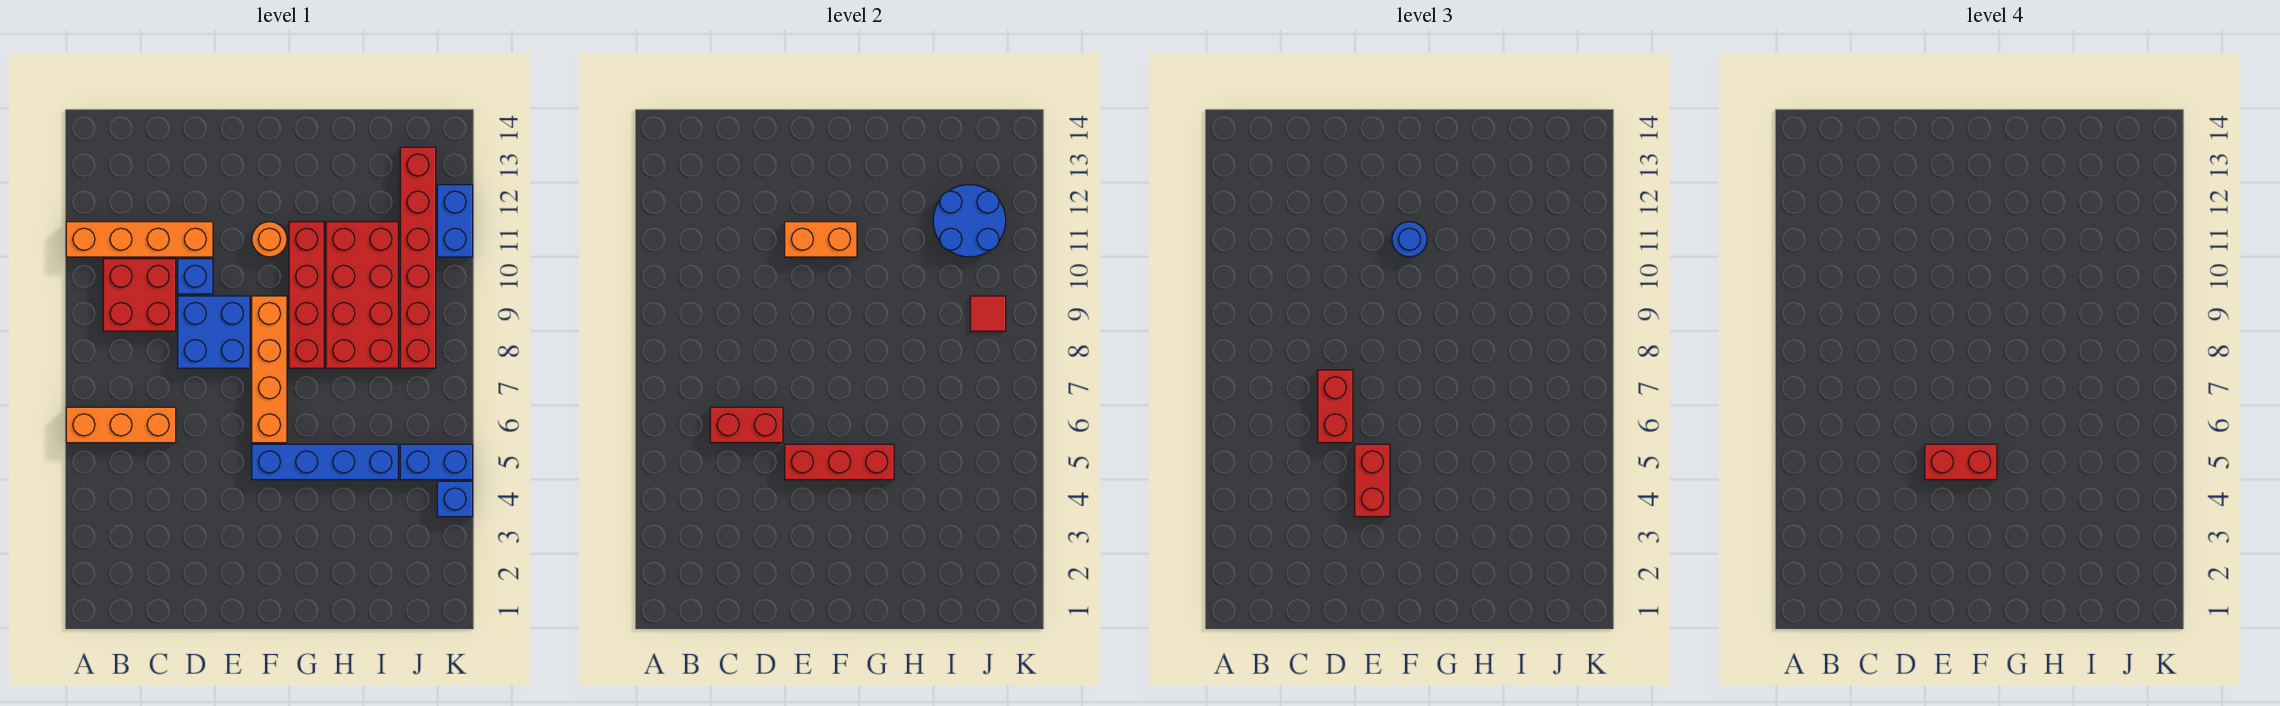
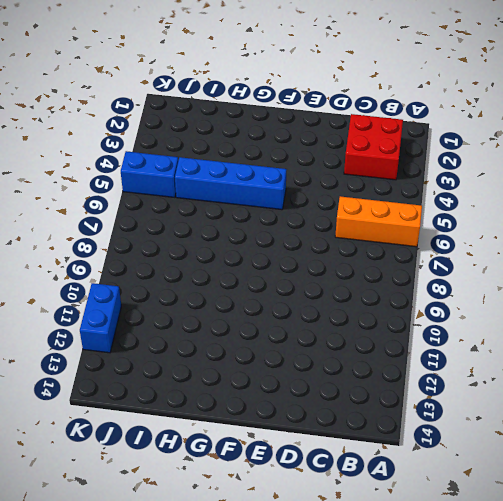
red 2x2 brick [344,114,403,180] -> red 2x2 brick moved to [103,259,176,331]
none -> orange 1x4 brick [66,222,213,257]
none -> blue 2x2 brick [178,296,250,368]
none -> blue 1x1 brick [178,259,213,294]

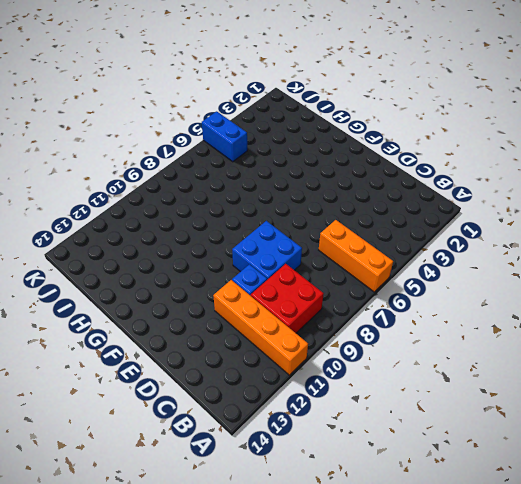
none -> blue 1x4 brick [252,444,398,480]
none -> orange 1x4 brick [252,296,287,443]
none -> orange 1x1 round brick [252,222,287,257]

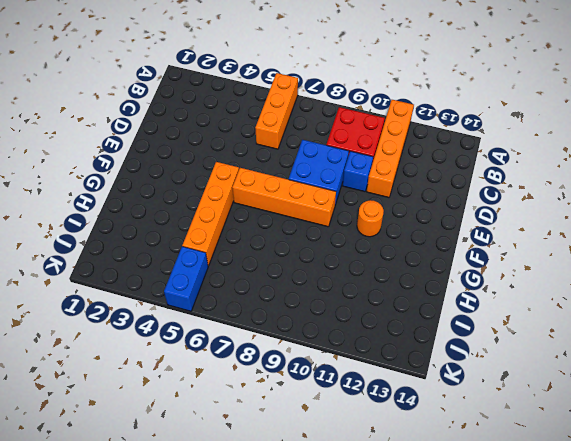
orange 1x4 brick [182,162,239,266] -> blue 1x4 brick [252,444,398,480]
none -> red 1x4 brick [289,222,324,368]
none -> red 2x4 brick [326,222,398,368]
none -> red 1x6 brick [400,147,436,368]

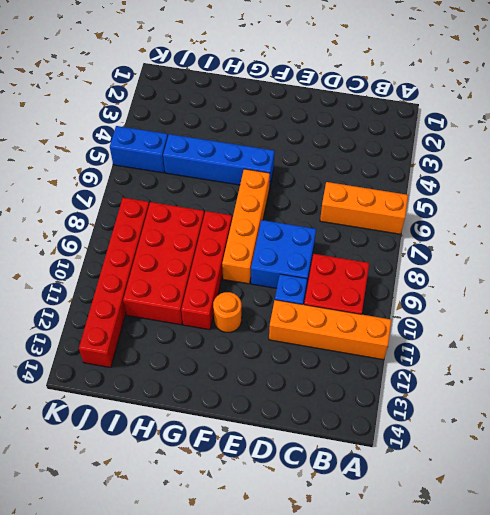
none -> blue 1x1 brick [437,481,473,517]
none -> blue 1x2 brick [437,185,473,257]
none -> red 1x2 brick [710,407,783,443]

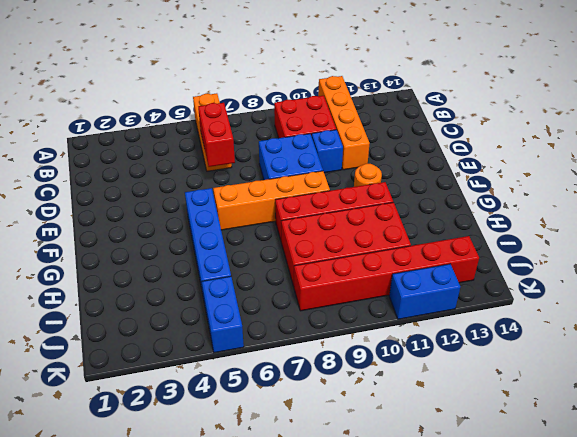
none -> blue 1x1 brick [437,481,473,517]
none -> red 1x3 brick [785,444,894,480]
none -> orange 1x2 brick [785,222,857,257]

